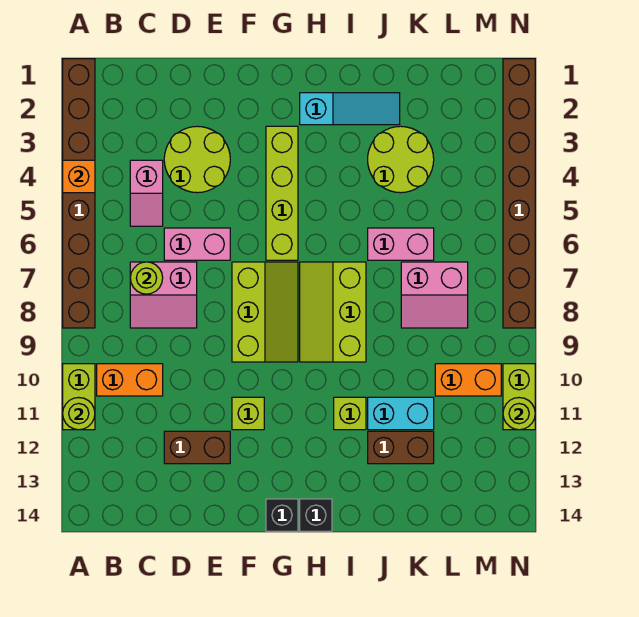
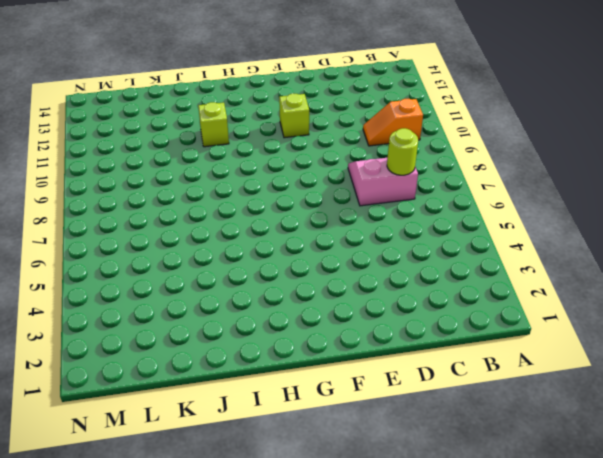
orange 1x2 slope [363,99,423,146] -> orange 1x2 brick [97,364,163,396]
none -> brown 1x8 brick [63,59,95,328]
none -> lime 1x2 brick [63,364,95,430]
none -> pink 1x2 slope [130,160,163,226]

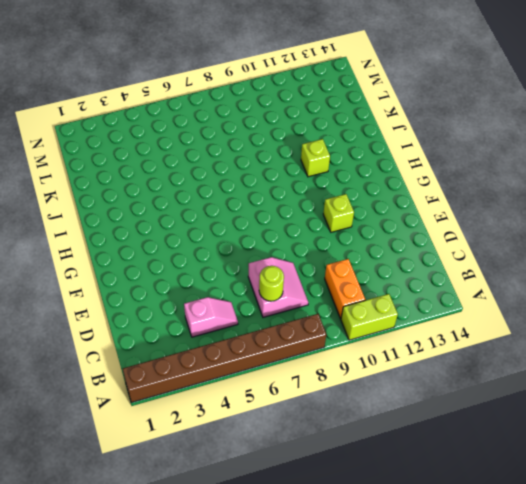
none -> lime 2x2 round brick [164,126,230,193]
none -> pink 1x2 brick [164,228,230,260]
none -> brown 1x2 brick [164,431,230,464]

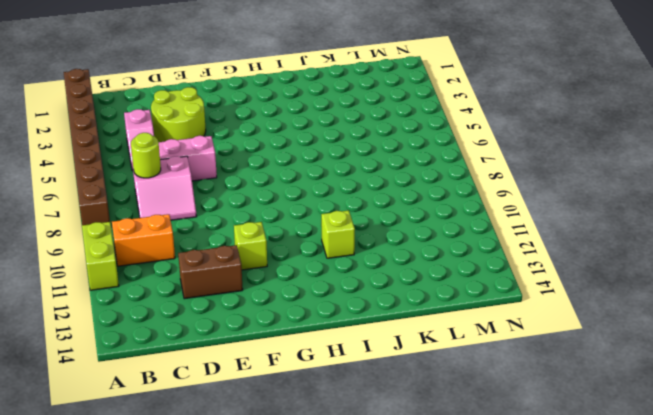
none -> lime 2x3 slope [232,262,298,362]
none -> lime 1x4 brick [266,126,298,260]
none -> black 1x1 brick [266,499,298,531]

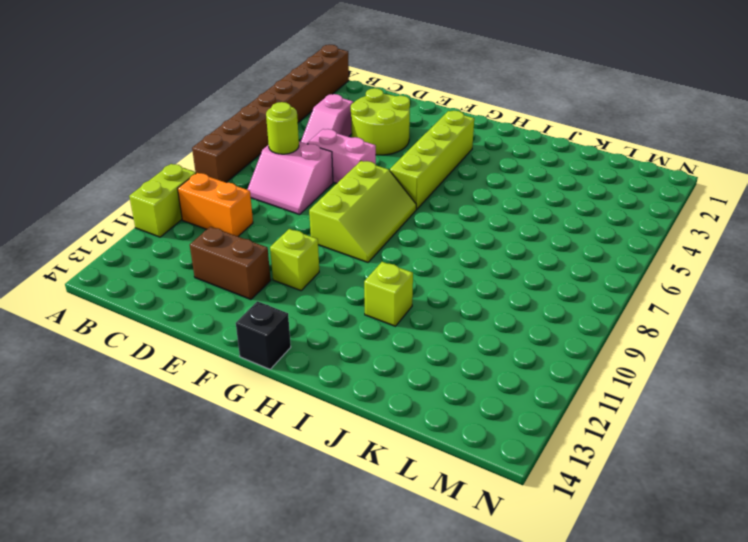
none -> cyan 1x3 slope [300,93,400,125]
none -> lime 2x3 slope [300,262,366,362]
none -> black 1x1 brick [300,499,332,531]

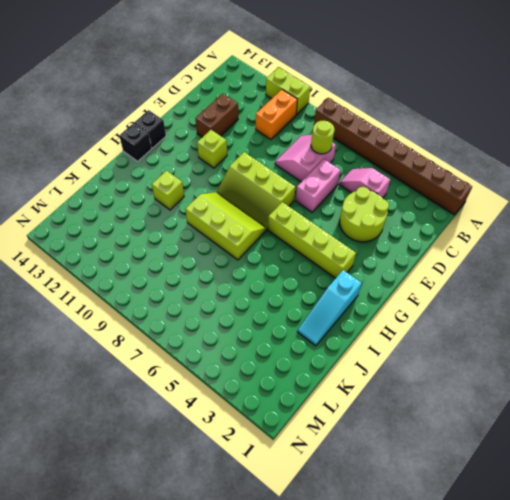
none -> lime 2x2 round brick [368,126,434,193]
none -> pink 1x2 brick [368,228,434,260]
none -> cyan 1x2 brick [368,397,434,430]

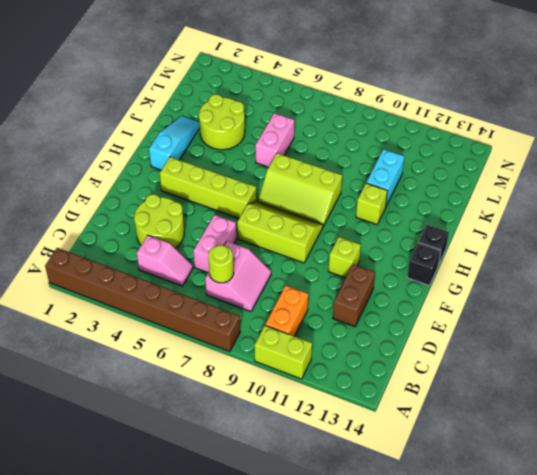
none -> brown 1x2 brick [368,431,434,464]
none -> pink 2x2 slope [401,262,468,328]
none -> orange 1x2 brick [435,364,501,396]

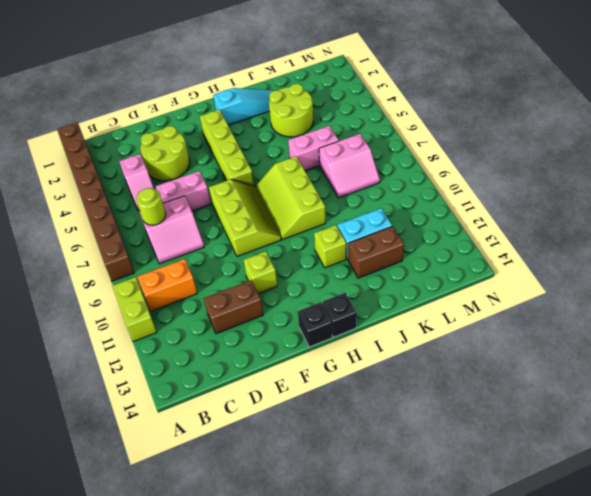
none -> orange 1x2 brick [435,364,501,396]
none -> brown 1x8 brick [503,59,535,328]
none -> lime 1x2 brick [503,364,535,430]

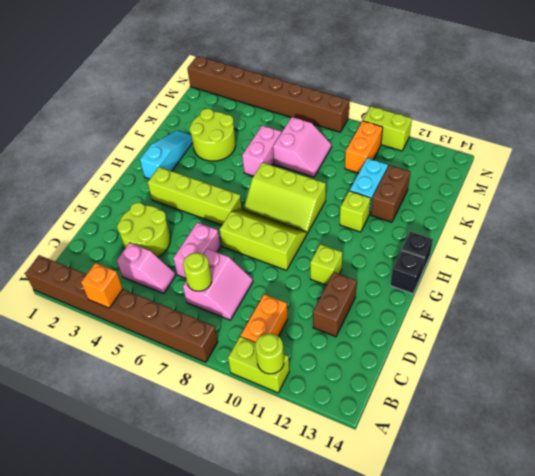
none -> lime 1x1 round brick [503,398,535,430]

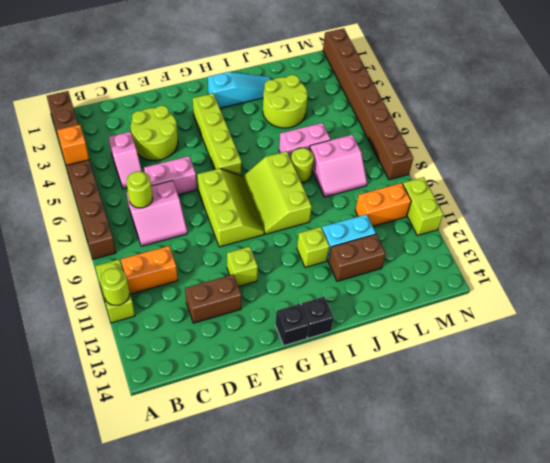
lime 1x1 round brick [291,148,314,182] -> lime 1x1 round brick moved to [503,398,535,430]

